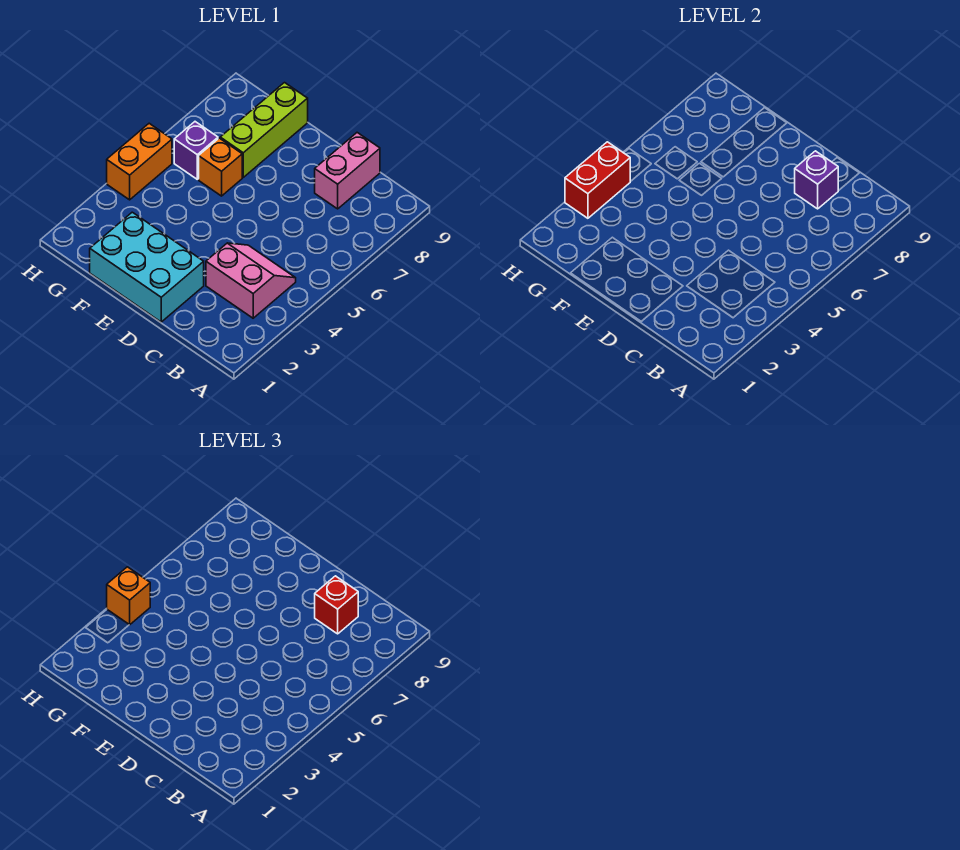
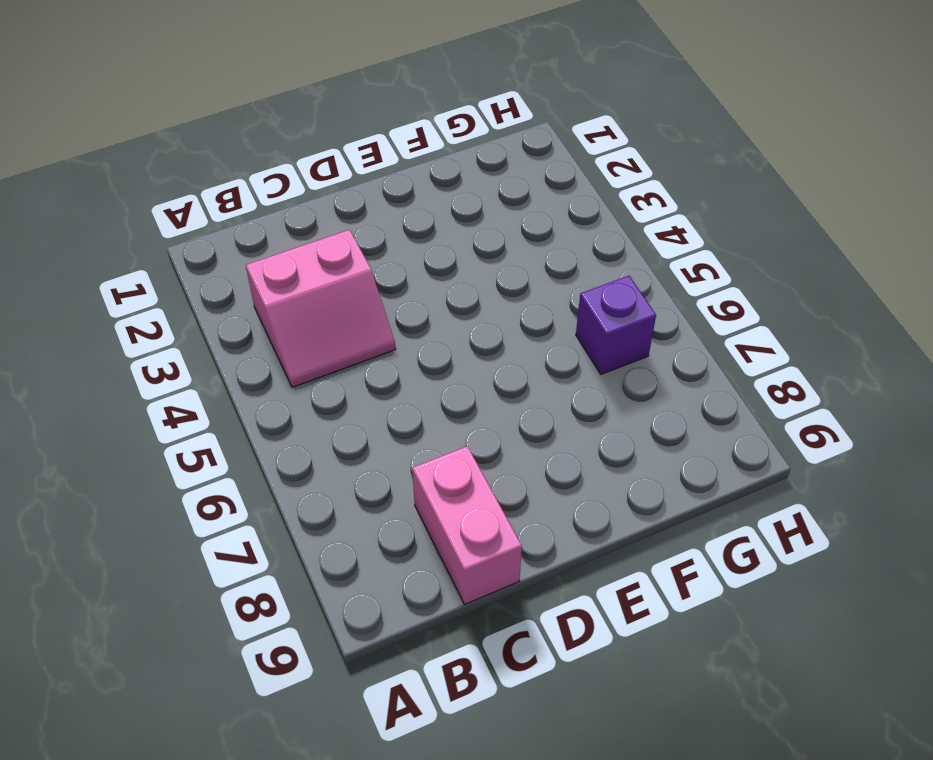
none -> cyan 2x3 brick [90,212,204,322]
none -> orange 1x1 brick [199,138,242,196]

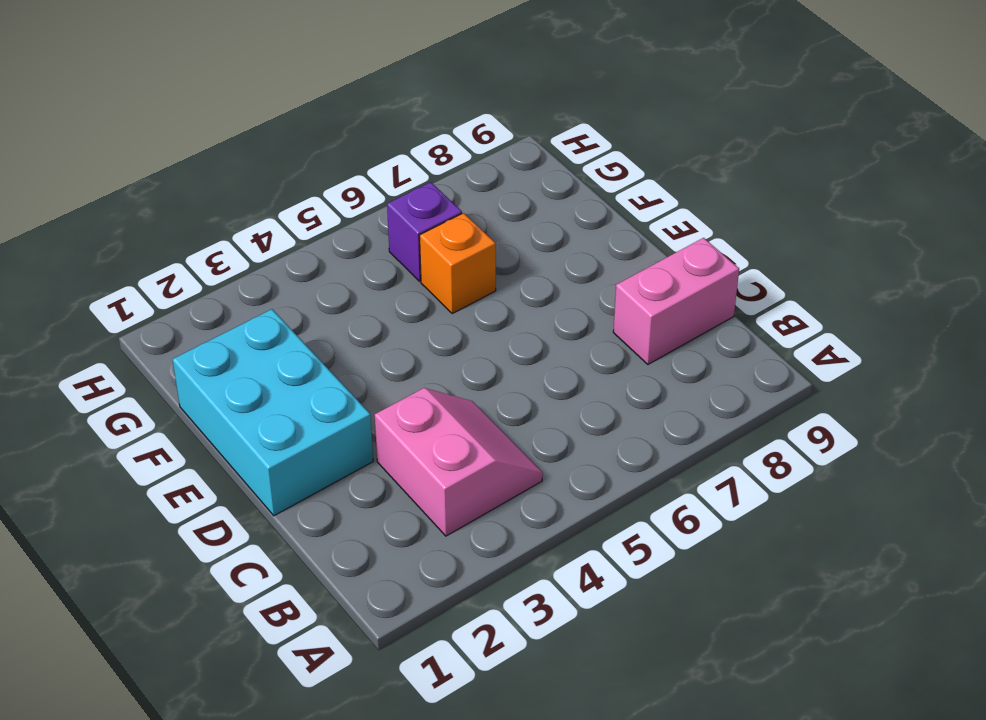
none -> lime 1x3 brick [220,83,308,177]
none -> orange 1x2 brick [107,123,172,200]

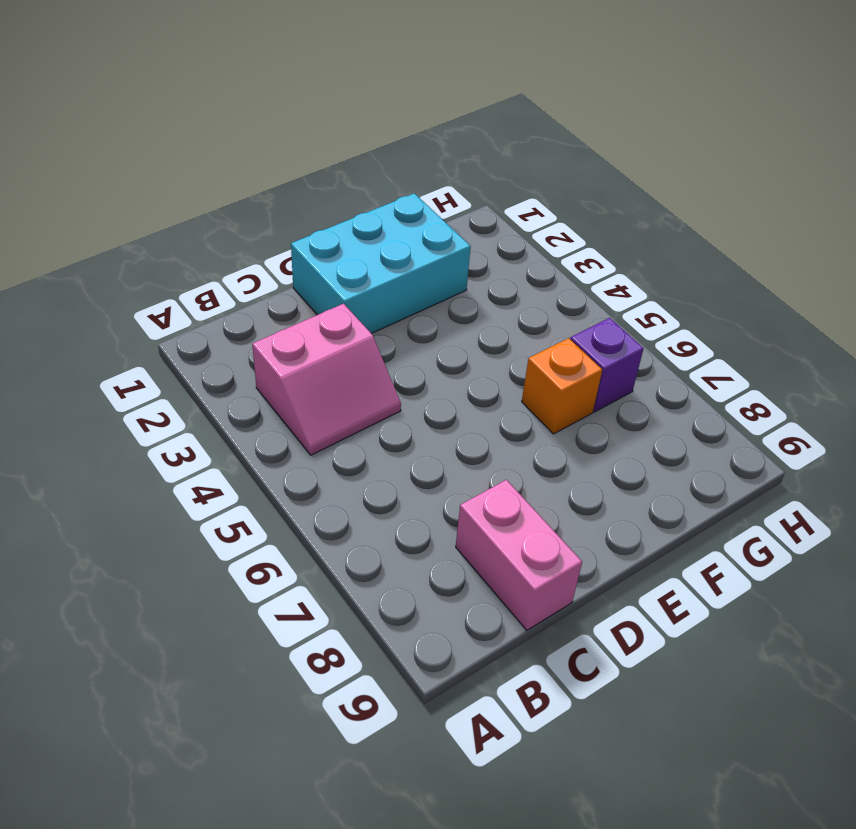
none -> lime 1x3 brick [220,83,308,177]
none -> orange 1x2 brick [107,123,172,200]

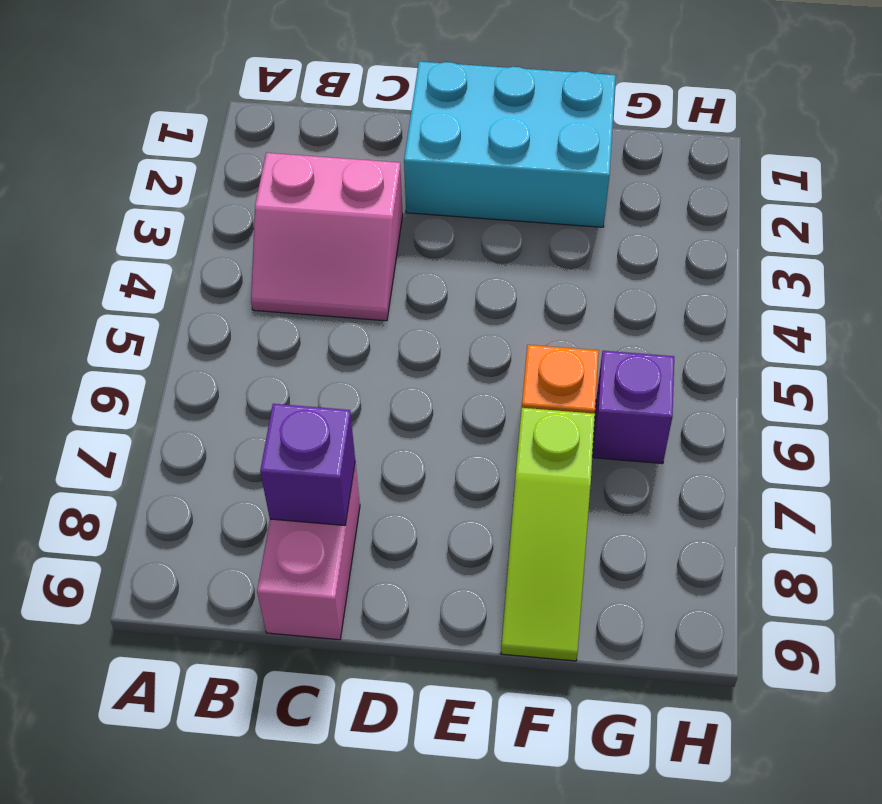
lime 1x3 slope [501,408,595,661] -> lime 1x3 brick [220,83,308,177]
none -> orange 1x2 brick [107,123,172,200]
none -> red 1x2 brick [565,142,630,218]

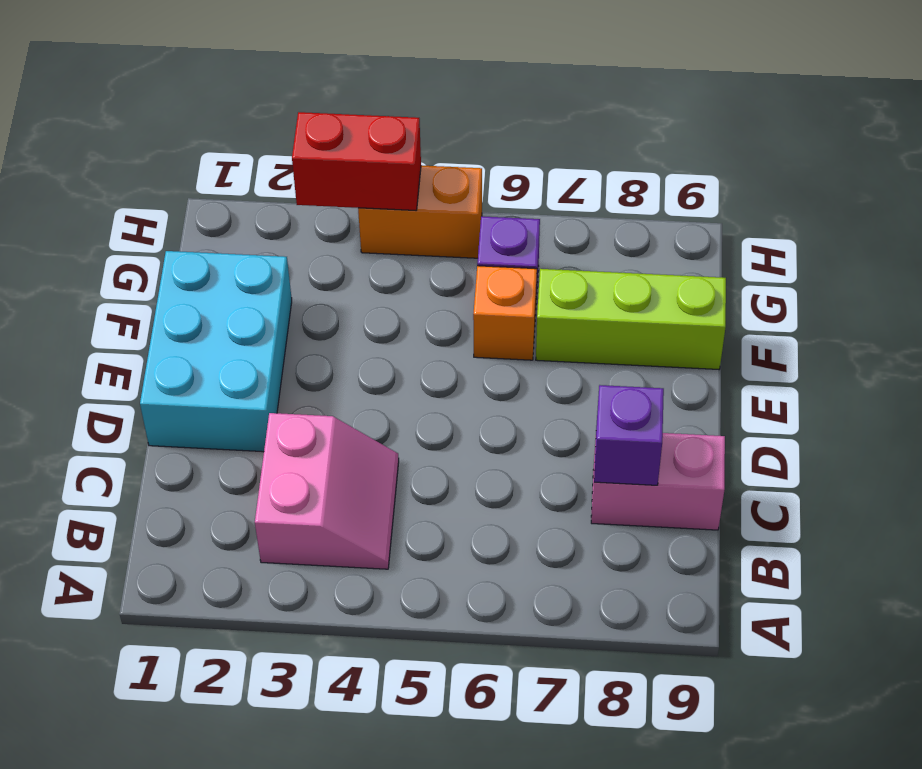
none -> red 1x1 brick [315,576,358,634]
none -> orange 1x1 brick [107,567,150,625]

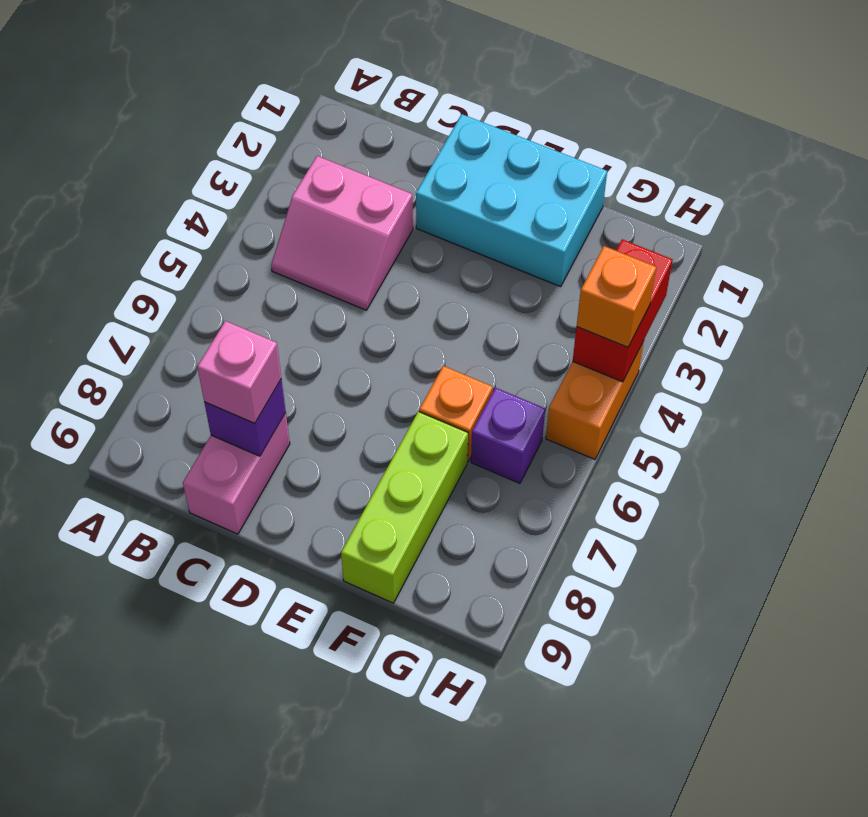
pink 1x1 brick [197,321,281,423] -> red 1x1 brick [315,576,358,634]

